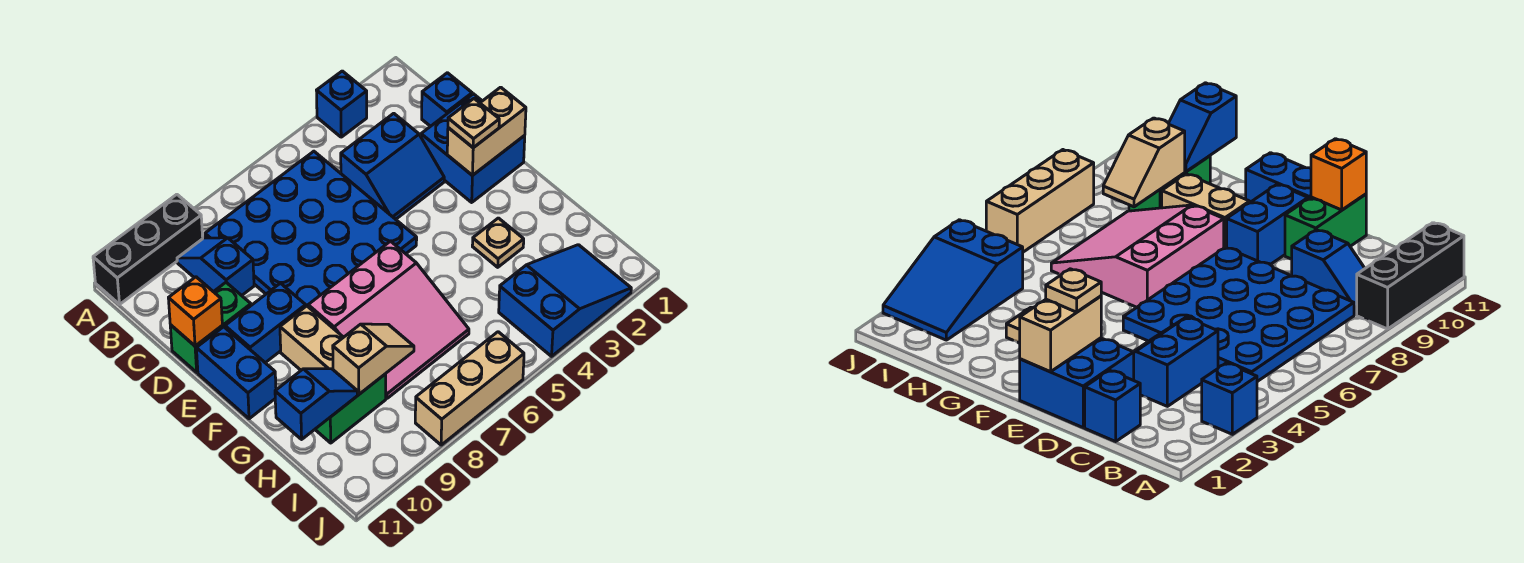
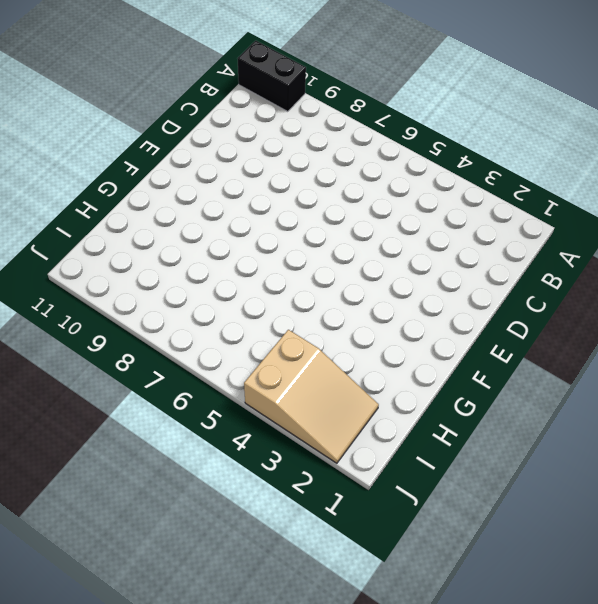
black 1x2 brick [238,41,306,112] -> black 1x3 brick [93,194,203,304]
tan 2x3 slope [244,330,379,463] -> blue 2x3 slope [499,245,631,356]
none -> blue 1x1 brick [316,71,367,137]
none -> blue 4x4 plate [205,151,417,306]
none -> blue 1x2 slope [177,238,254,296]

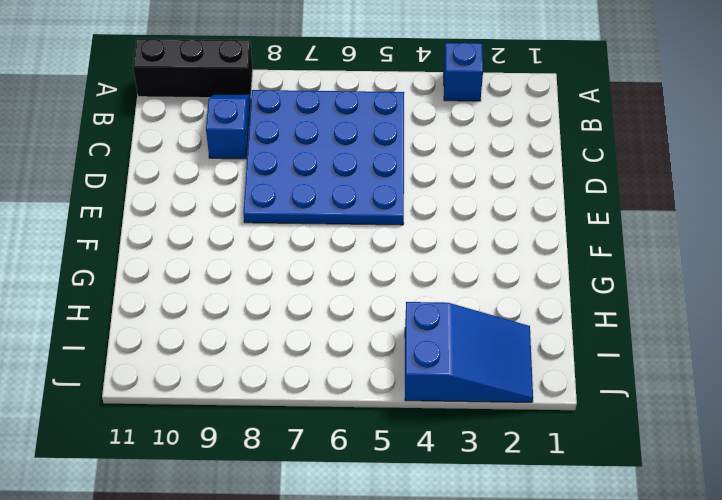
none -> blue 1x1 brick [422,73,472,126]
none -> blue 2x2 slope [341,113,444,219]
none -> blue 2x2 brick [421,94,525,202]

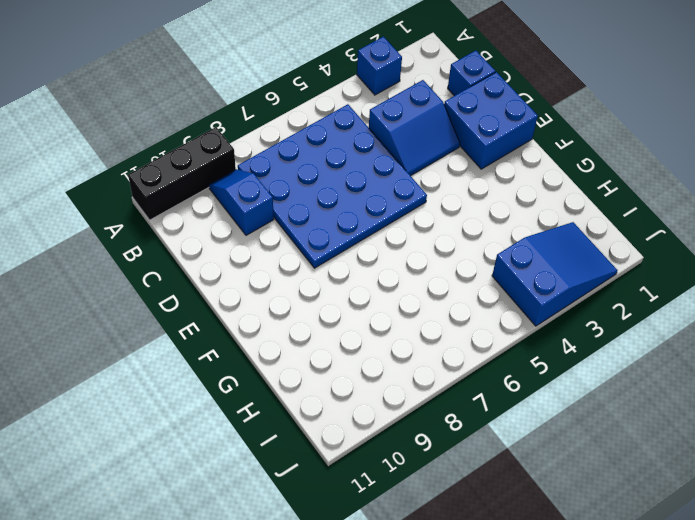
none -> green 1x2 brick [170,283,251,372]
none -> blue 1x2 brick [225,283,306,363]
none -> blue 1x2 brick [196,327,276,419]

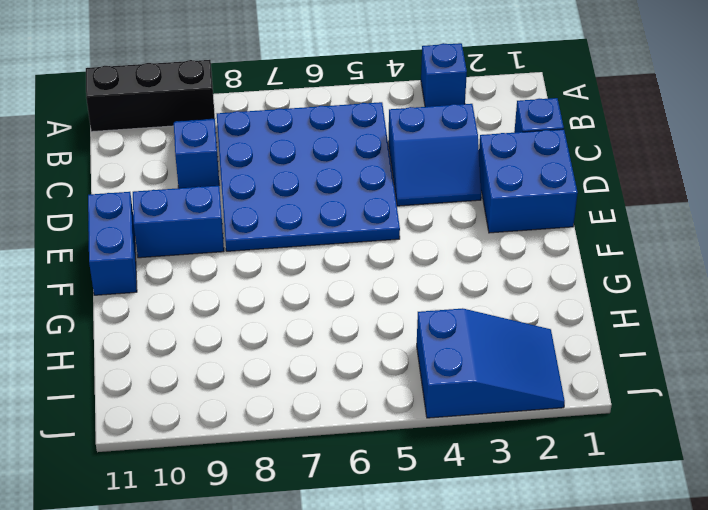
none -> green 1x2 brick [170,283,251,372]
none -> pink 3x3 slope [308,241,469,398]
none -> tan 1x2 brick [280,306,343,370]

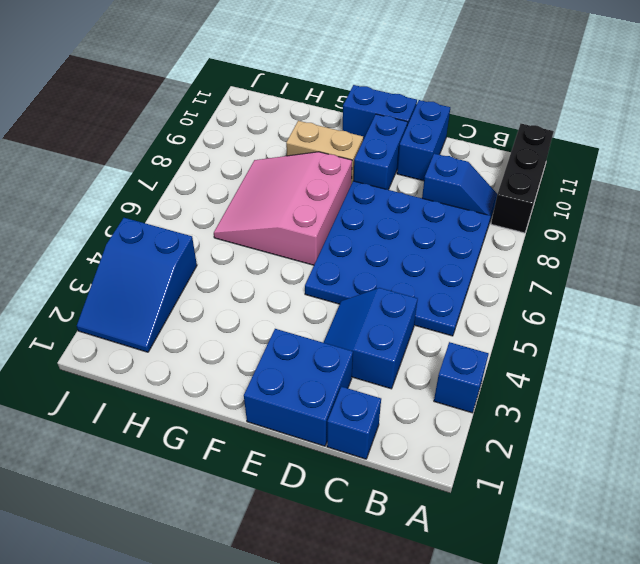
blue 1x2 brick [397,100,450,181] -> green 1x2 brick [170,283,251,372]
none -> tan 1x1 plate [472,218,524,267]
none -> green 1x2 brick [315,374,386,443]
none -> tan 1x3 brick [415,332,524,445]

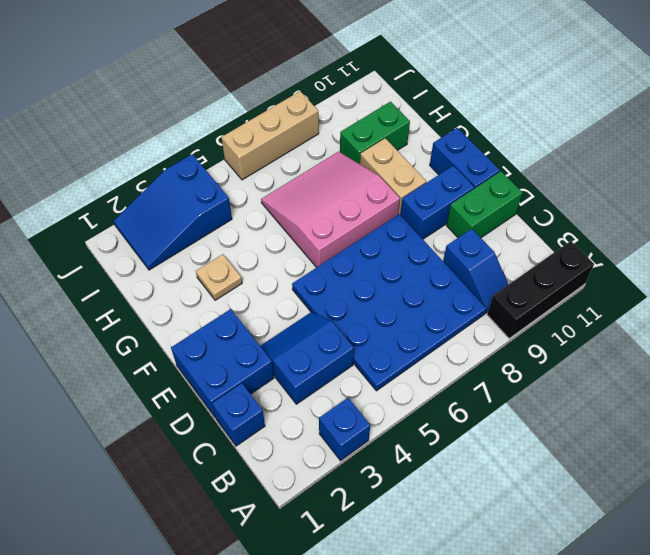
none -> orange 1x1 brick [168,277,222,346]
none -> tan 1x2 brick [447,87,526,176]
none -> tan 1x2 slope [333,324,414,394]

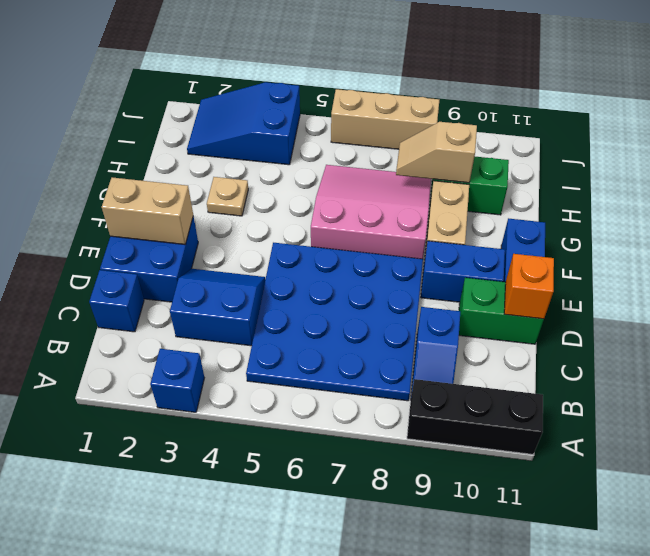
none -> blue 1x2 slope [275,369,358,439]
none -> tan 1x1 plate [448,99,499,148]

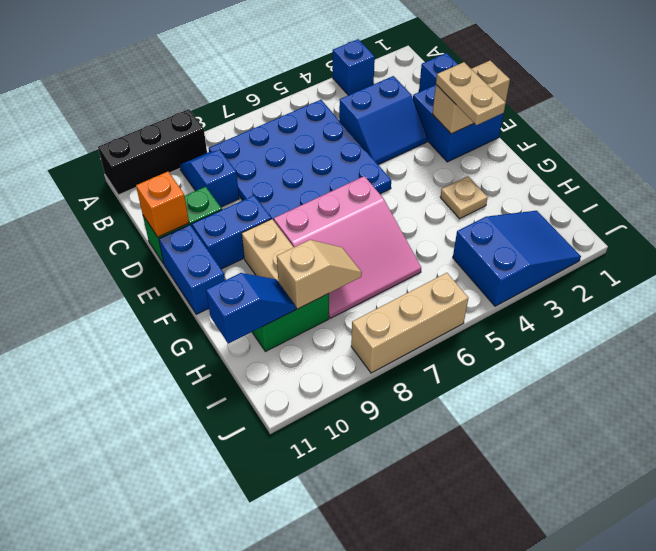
tan 1x2 plate [436,62,506,125] -> tan 1x1 plate [448,99,499,148]

